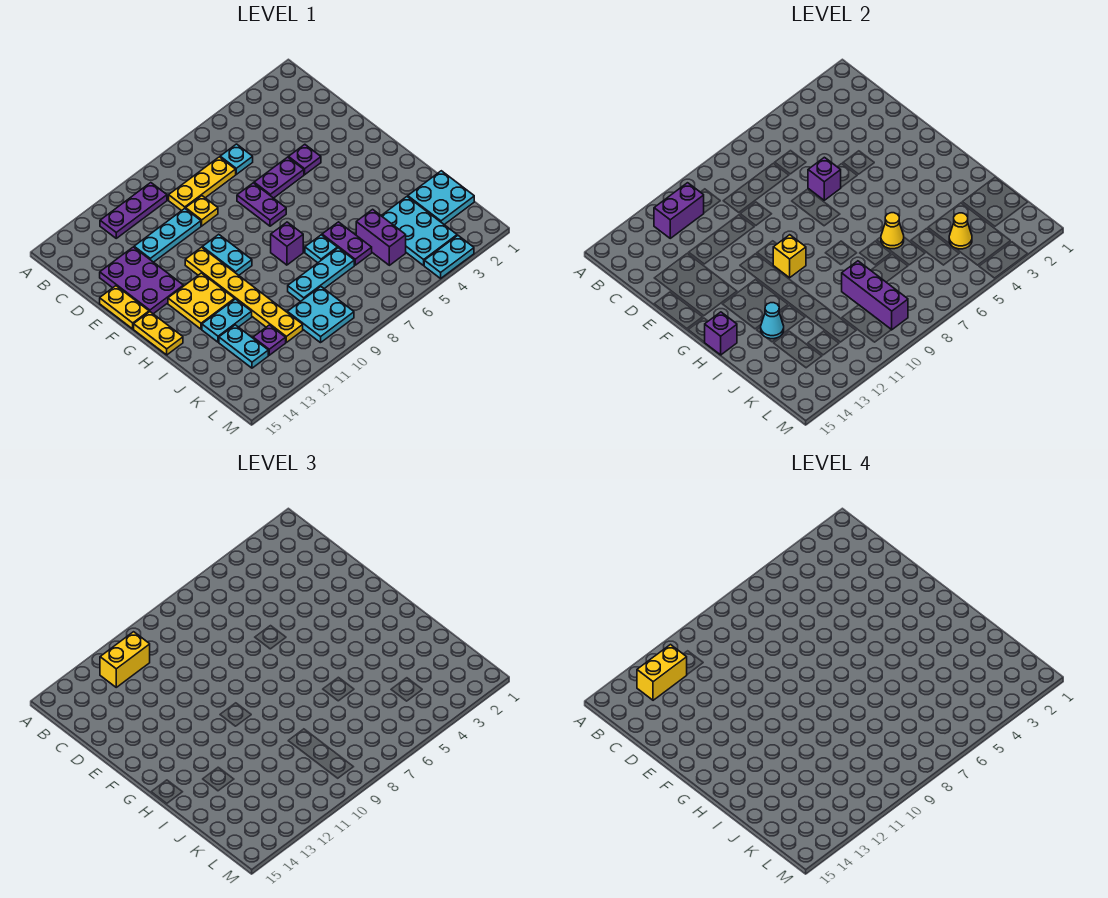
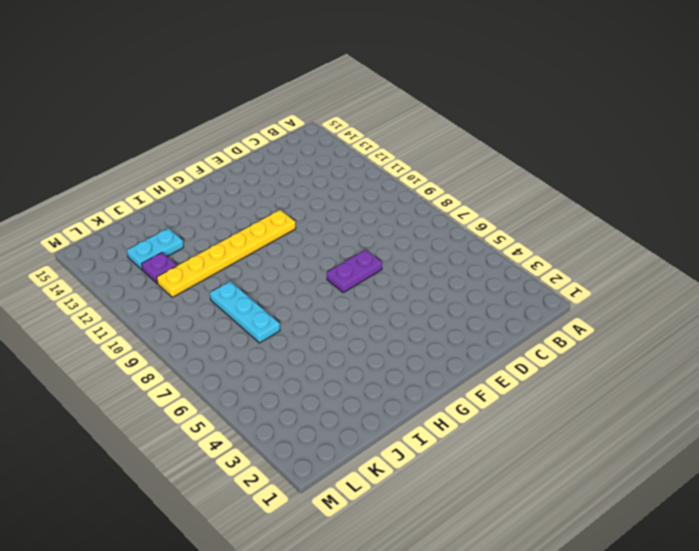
none -> purple 1x3 plate [100,183,167,238]
none -> cyan 1x1 plate [220,144,253,174]
none -> yellow 1x3 plate [169,157,236,211]
none -> yellow 1x1 plate [186,196,218,226]

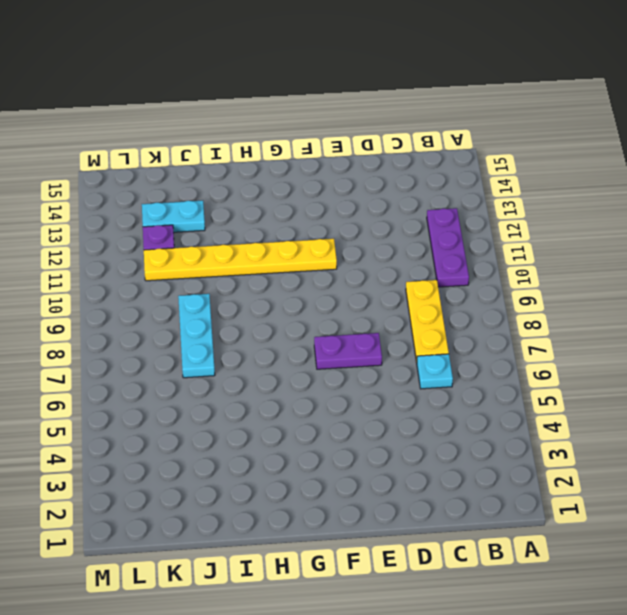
none -> yellow 1x1 plate [186,196,218,226]
none -> cyan 1x3 plate [134,209,201,262]
none -> purple 2x3 plate [100,247,183,314]
none -> purple 1x1 plate [288,144,321,175]

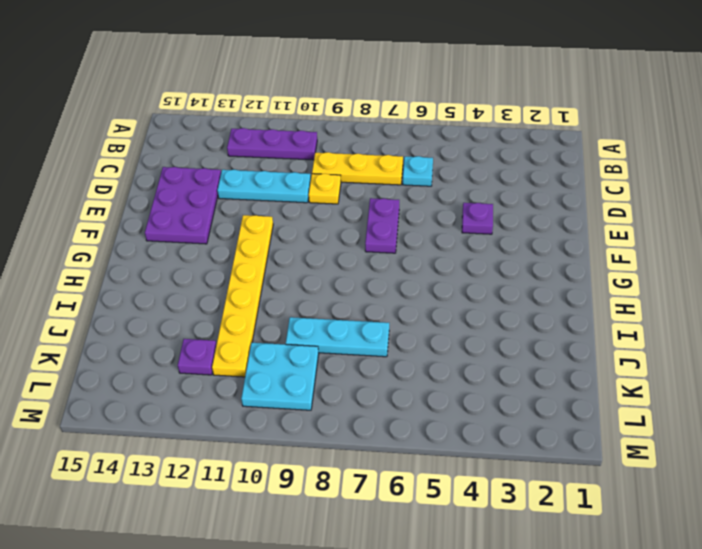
none -> purple 1x2 plate [254,157,304,198]
none -> yellow 1x2 plate [100,286,149,329]
none -> cyan 1x2 plate [202,234,252,275]
none -> yellow 2x2 plate [168,273,235,329]

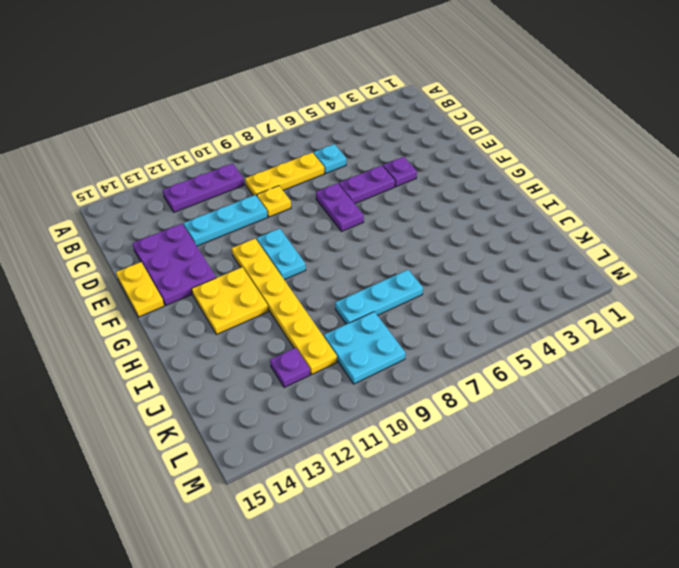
none -> yellow 1x2 plate [134,312,183,355]
none -> purple 1x1 brick [271,222,303,265]
none -> purple 1x2 plate [322,222,372,265]
none -> cyan 1x1 plate [305,235,337,263]

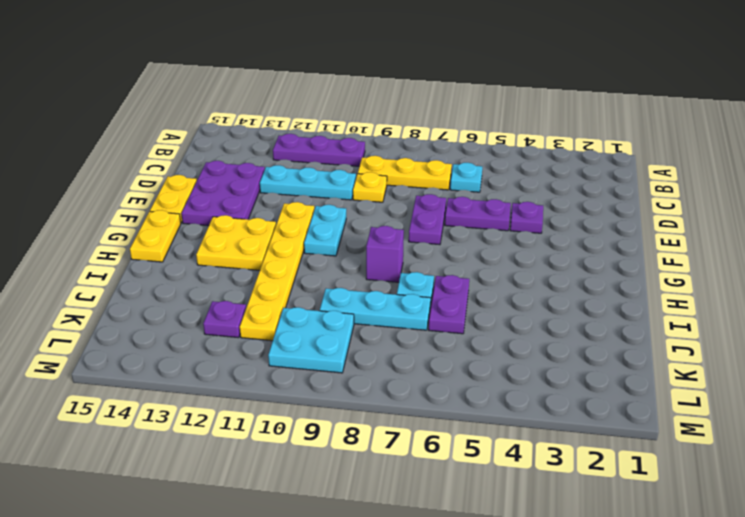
none -> cyan 1x2 plate [202,299,252,342]
none -> cyan 2x2 plate [408,171,474,224]
none -> cyan 2x3 plate [381,197,457,265]
none -> purple 1x2 brick [356,209,406,265]

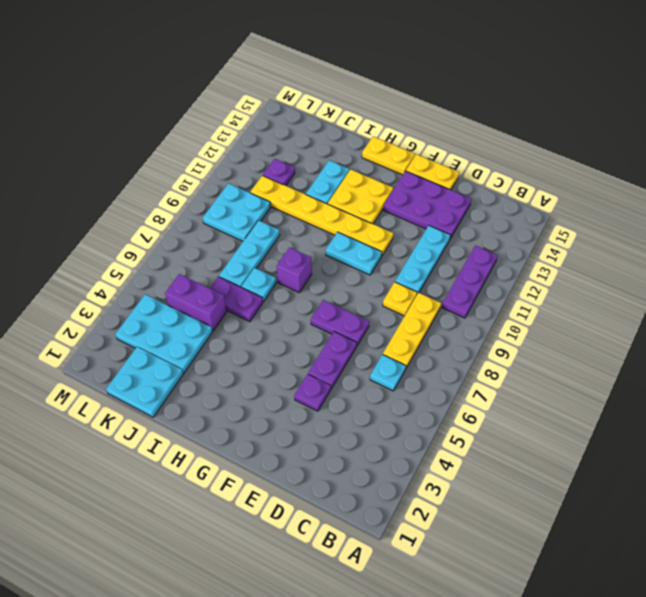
none -> cyan 1x2 plate [219,325,268,368]
none -> cyan 1x2 plate [424,236,474,278]
none -> purple 1x2 brick [654,183,704,238]
none -> purple 1x1 brick [808,157,841,200]

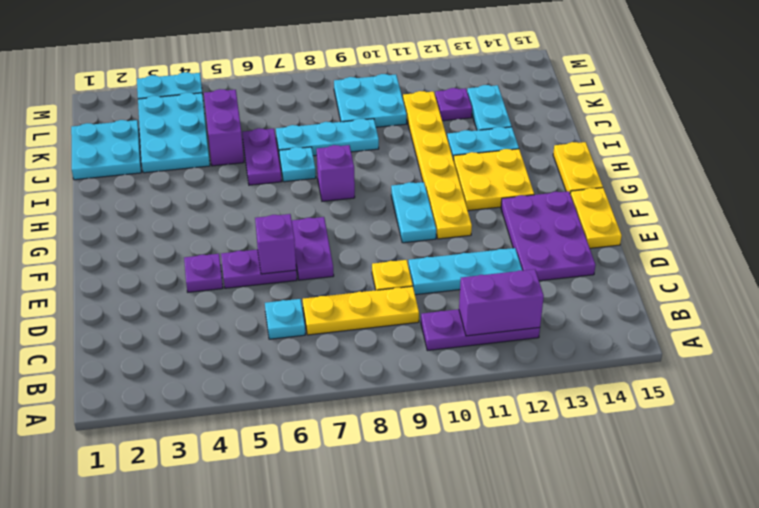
none -> yellow 1x1 brick [773,235,806,278]
none -> purple 1x1 brick [705,312,737,355]
none -> yellow 1x1 cone [881,213,904,249]
none -> cyan 1x1 cone [761,303,784,339]

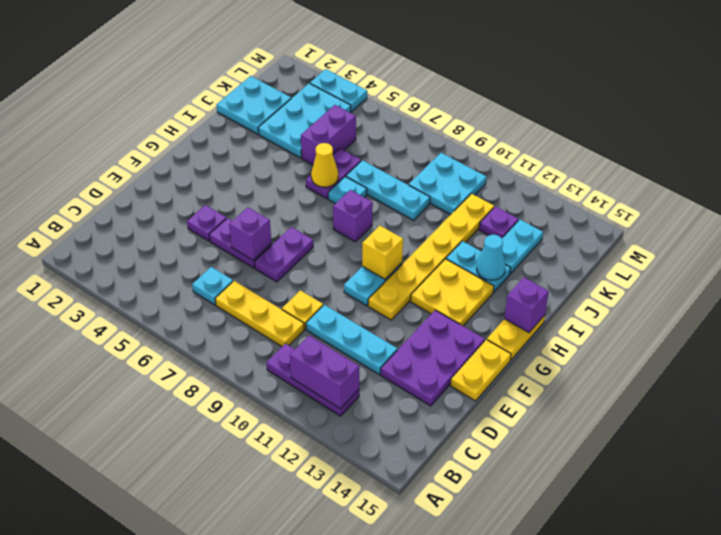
none -> purple 1x3 brick [842,261,908,330]
none -> yellow 1x1 cone [949,213,972,249]
none -> yellow 1x2 brick [100,632,150,687]
none -> yellow 1x2 brick [637,645,687,700]

